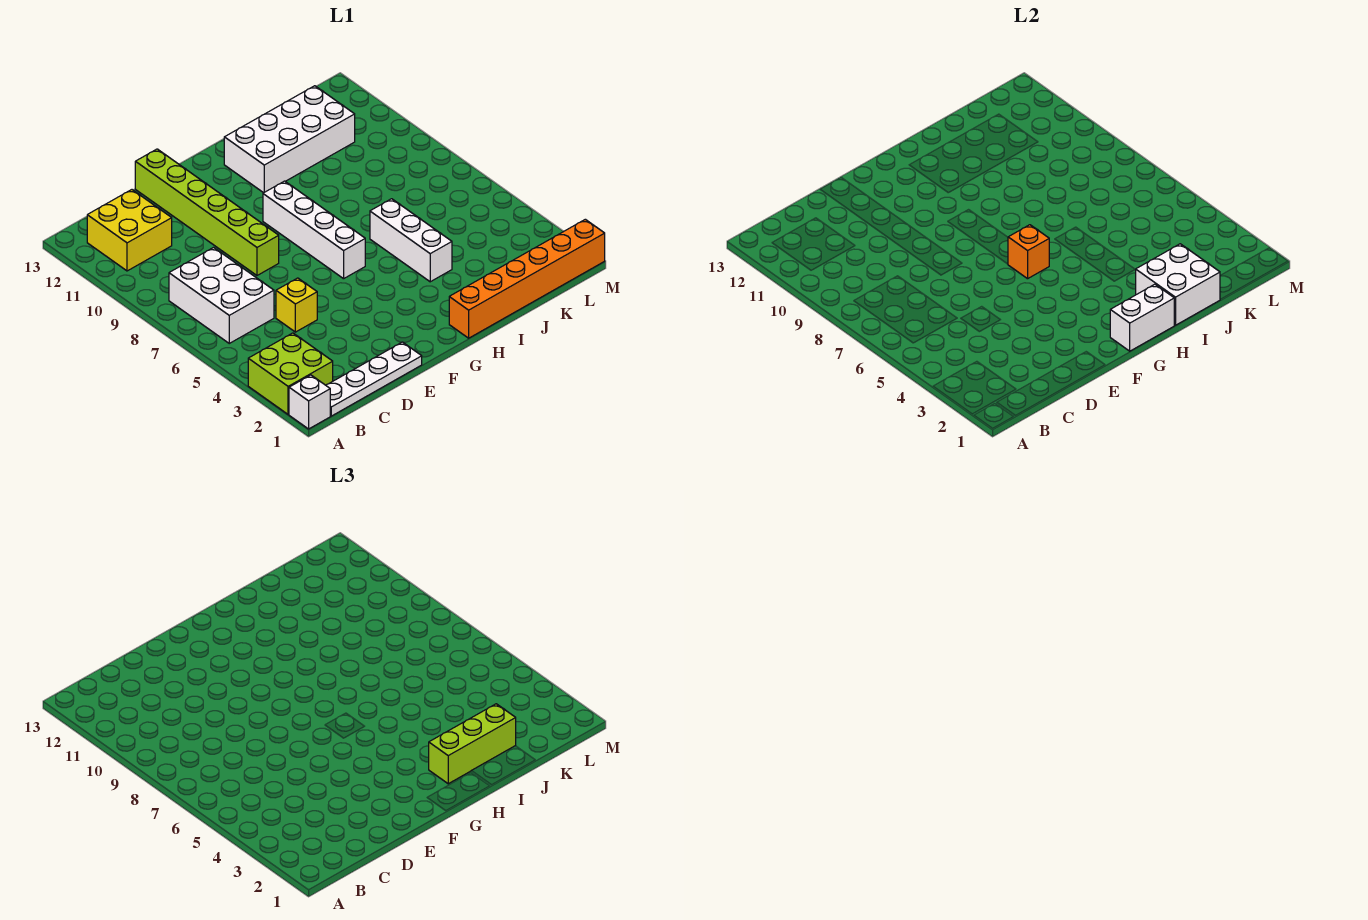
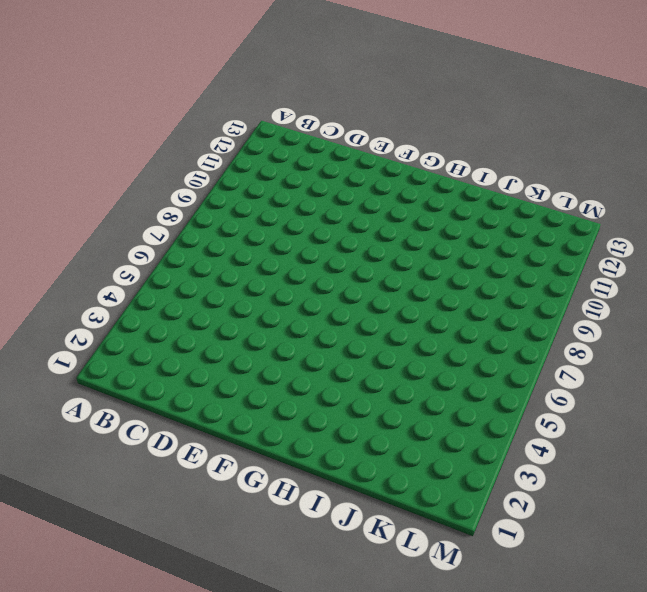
none -> white 1x1 brick [289,375,330,429]
none -> lime 2x2 brick [248,333,333,414]
none -> white 1x4 plate [326,342,422,416]

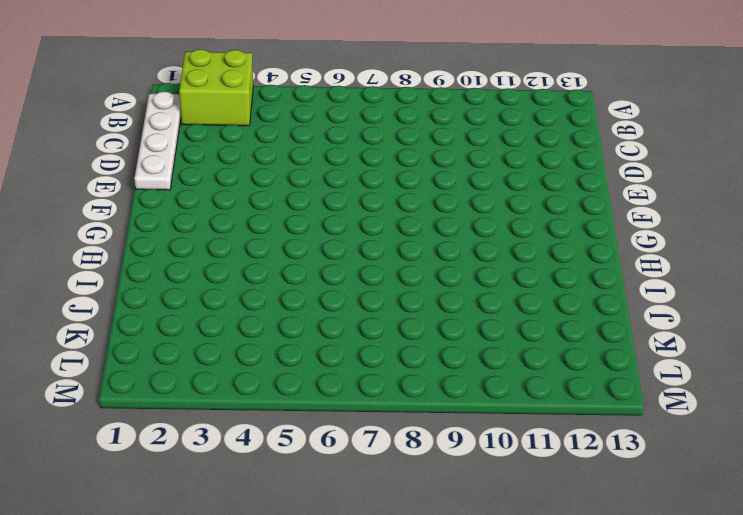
none -> white 1x1 brick [289,375,330,429]
none -> white 2x3 brick [169,248,274,343]
none -> yellow 2x2 brick [87,190,172,271]

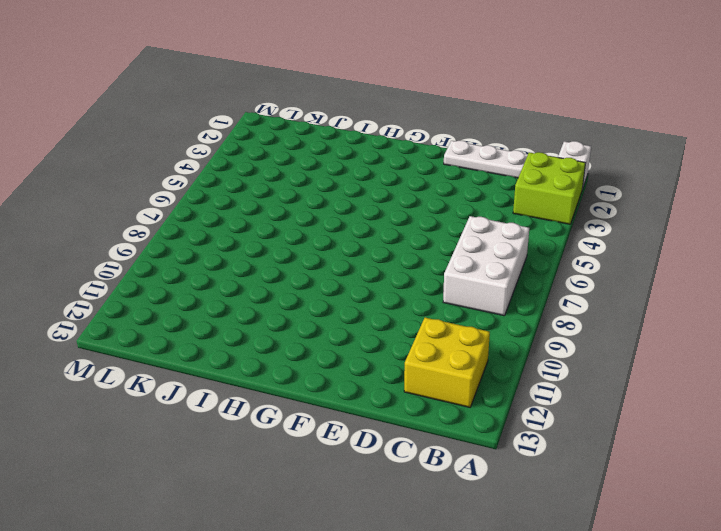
none -> yellow 1x1 brick [276,278,317,332]
none -> lime 1x6 brick [135,149,279,275]
none -> white 1x4 brick [263,181,365,279]

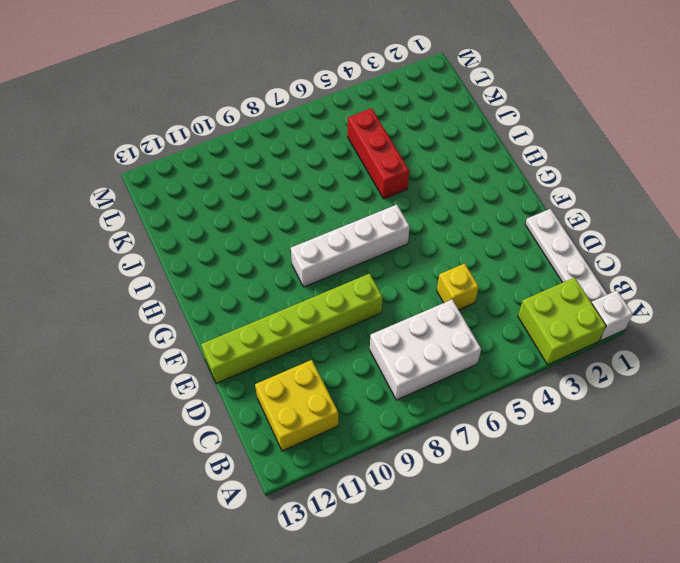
red 1x3 brick [348,108,409,199] -> white 1x3 brick [370,199,452,282]
none -> orange 1x6 brick [449,219,605,338]
none -> white 2x4 brick [224,86,355,193]
none -> white 1x2 brick [1110,284,1174,351]

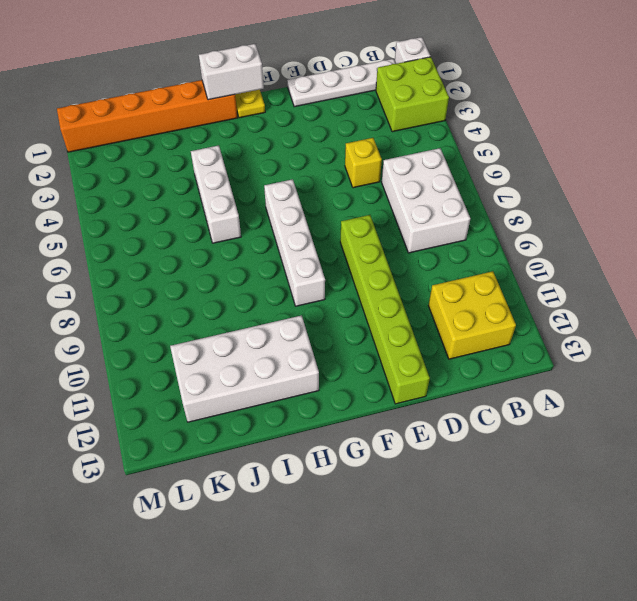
yellow 1x1 plate [235,90,265,118] -> none
none -> orange 1x1 brick [1008,225,1049,279]
none -> white 2x2 brick [1136,244,1220,325]
none -> lime 1x3 brick [429,704,516,784]

